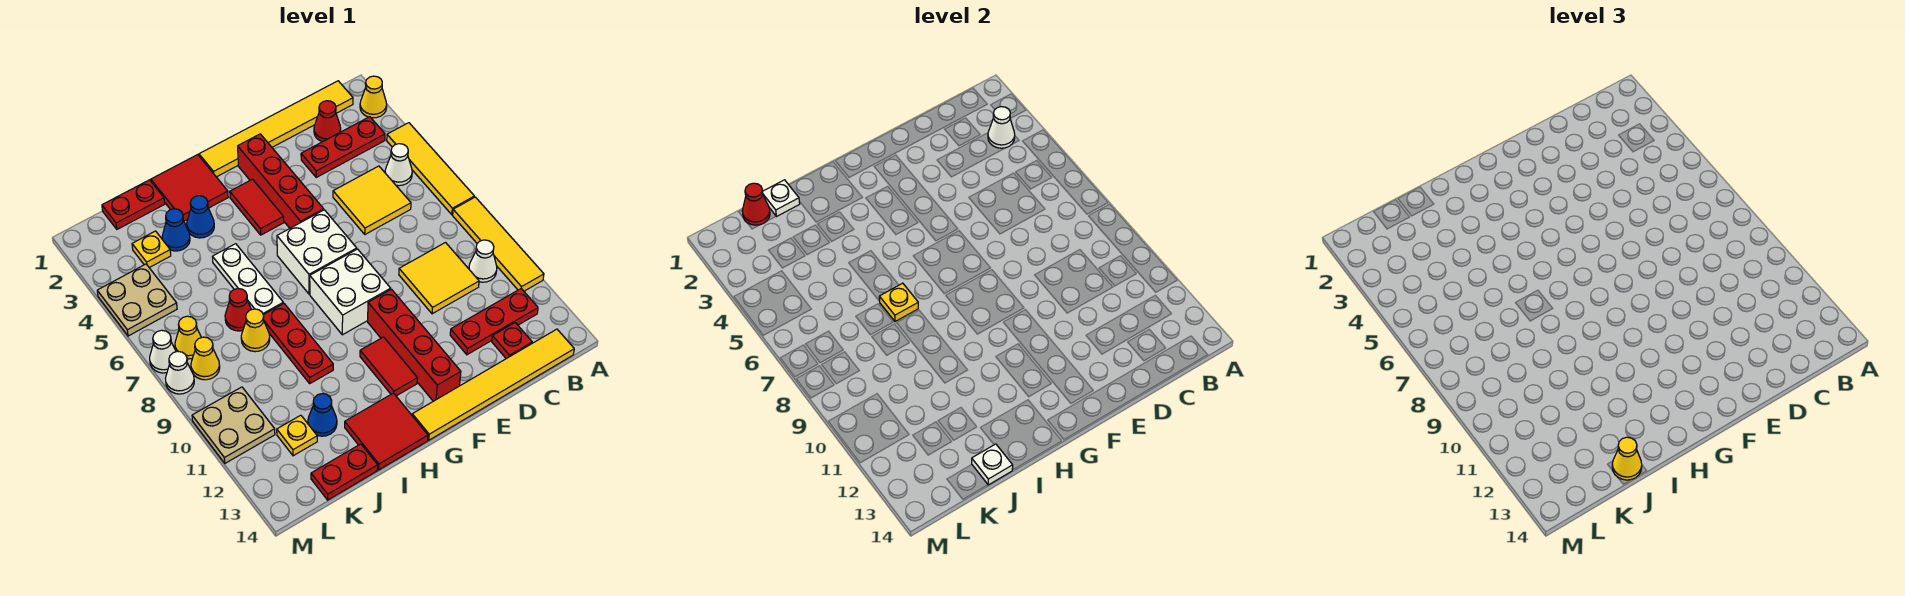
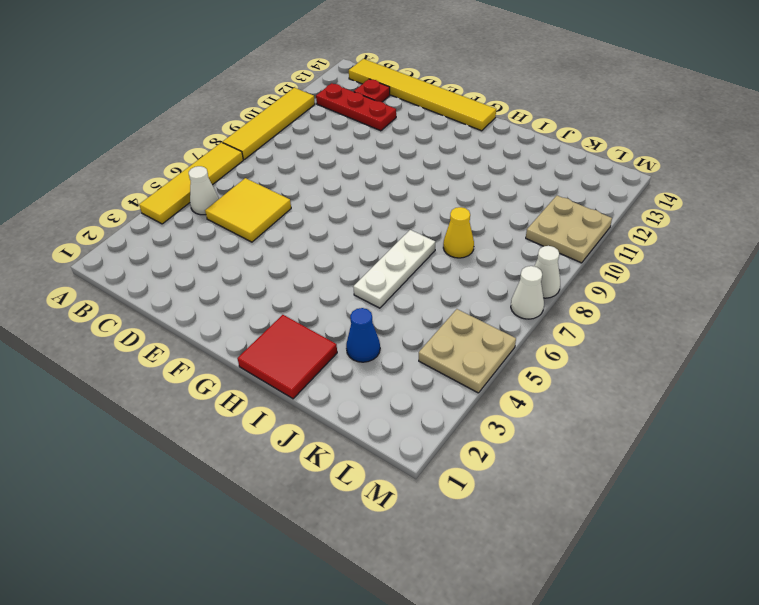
none -> yellow 1x1 cone [360,76,387,118]
none -> yellow 1x6 tile [199,81,353,177]
none -> red 1x3 plate [301,117,385,177]
none -> white 1x1 cone [469,240,497,282]

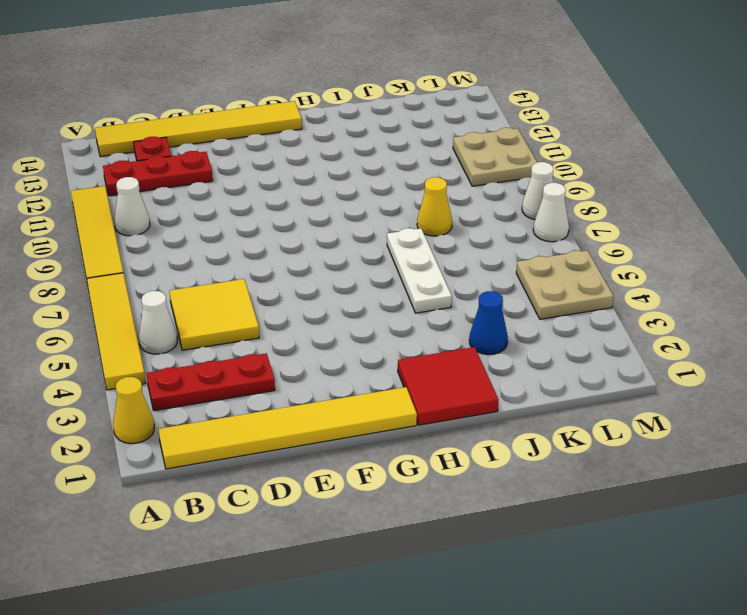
none -> red 1x1 cone [314,101,341,142]
none -> yellow 2x2 tile [399,243,479,314]
none -> red 1x4 brick [238,134,324,228]
none -> white 2x2 brick [277,210,357,294]

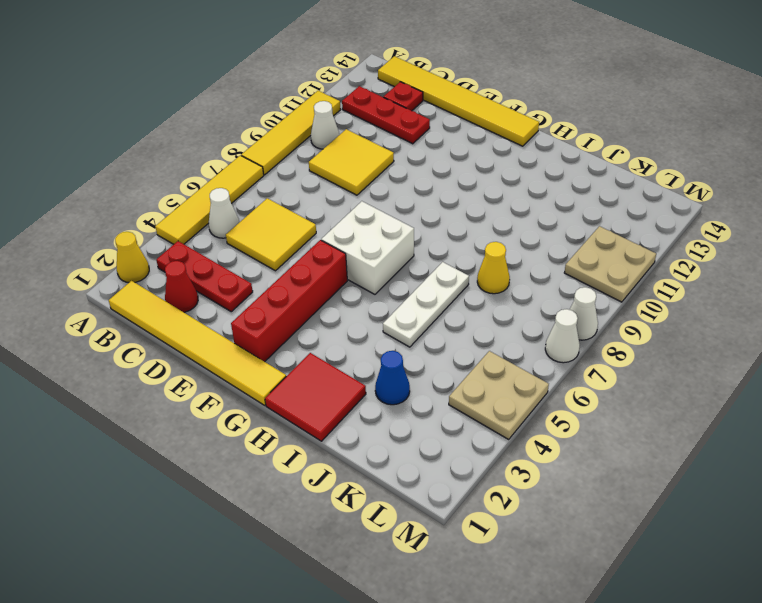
none -> white 2x2 brick [310,249,391,335]
none -> red 1x4 brick [368,289,461,401]
none -> red 1x2 tile [230,179,284,235]
none -> red 1x2 tile [360,337,417,396]

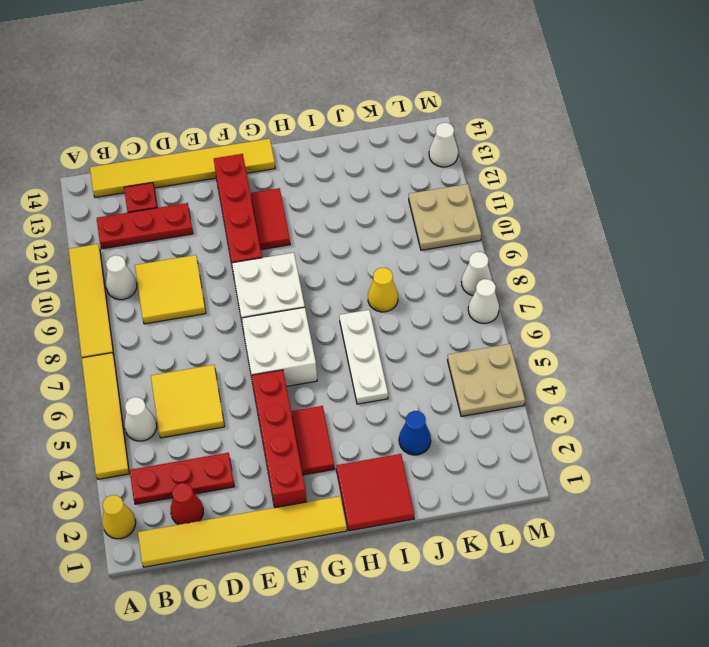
white 1x1 cone [429,123,458,167] -> white 1x1 cone moved to [988,107,1015,148]
none -> red 2x2 tile [345,393,428,470]
none -> blue 1x1 cone [187,196,214,238]
none -> red 1x3 plate [264,303,333,383]
none -> red 1x2 plate [102,180,165,229]

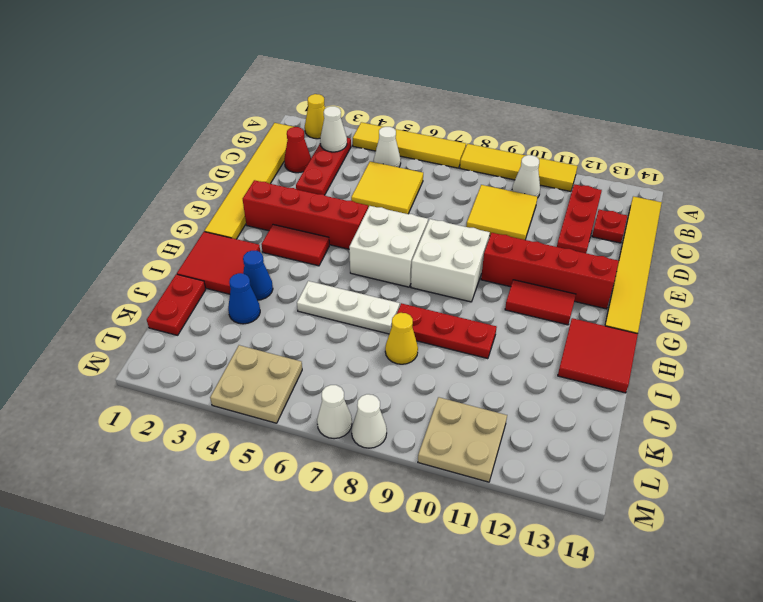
none -> red 1x1 cone [225,289,251,331]
none -> blue 1x1 cone [308,394,337,436]
none -> red 1x2 plate [311,444,378,500]
none -> yellow 1x1 plate [132,231,171,268]

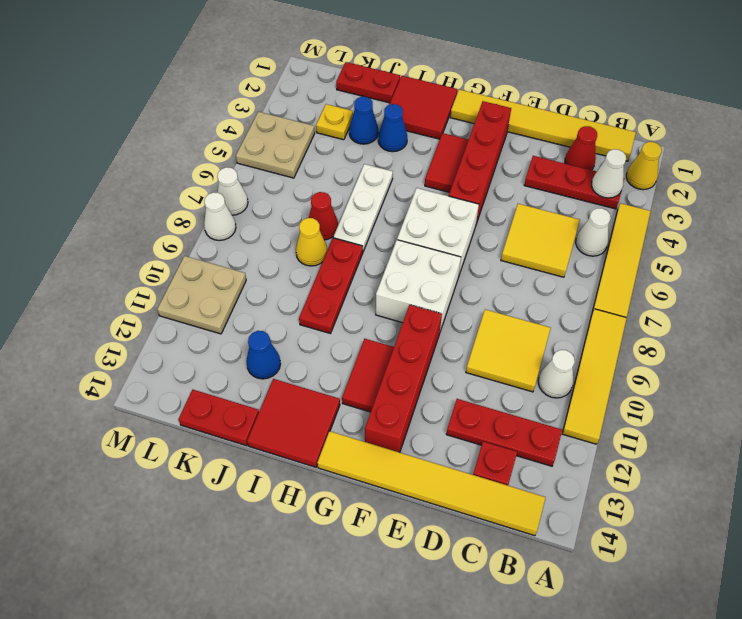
none -> yellow 1x1 plate [277,415,317,456]
none -> yellow 1x1 cone [175,316,201,359]
none -> yellow 1x1 cone [191,337,220,380]
none -> yellow 1x1 plate [879,283,918,322]

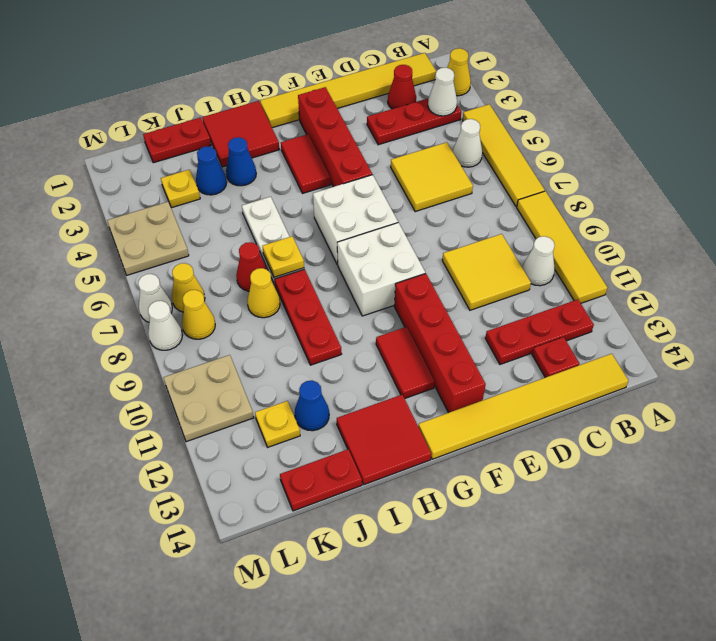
none -> white 1x1 plate [763,180,800,217]
none -> white 1x1 plate [972,444,1013,485]
none -> red 1x1 cone [742,183,770,225]
none -> yellow 1x1 cone [1612,437,1642,480]

